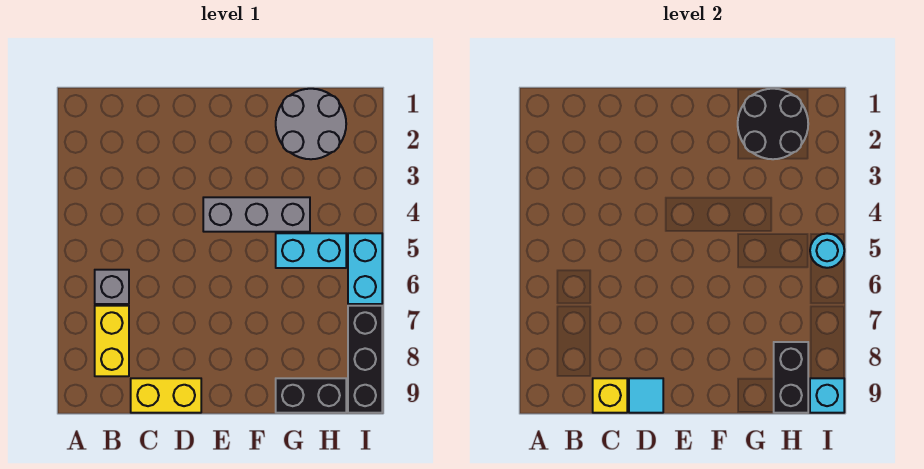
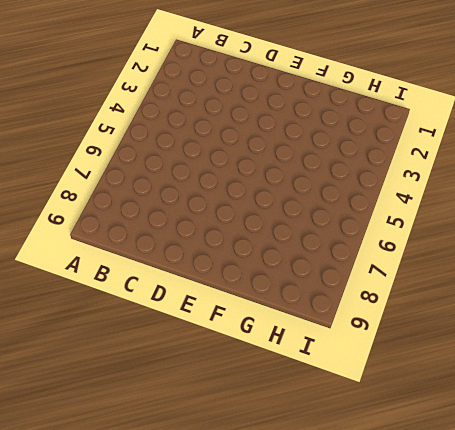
none -> grey 1x1 brick [95,270,129,304]
none -> yellow 1x2 brick [95,306,129,376]
none -> yellow 1x2 brick [131,378,201,413]

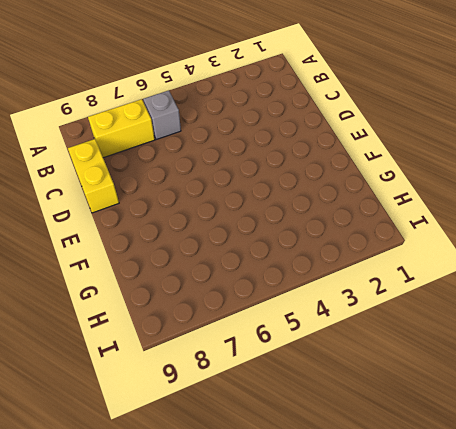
none -> grey 1x3 brick [203,197,310,232]
none -> grey 2x2 round brick [276,89,346,159]
none -> cyan 1x2 brick [276,233,346,268]

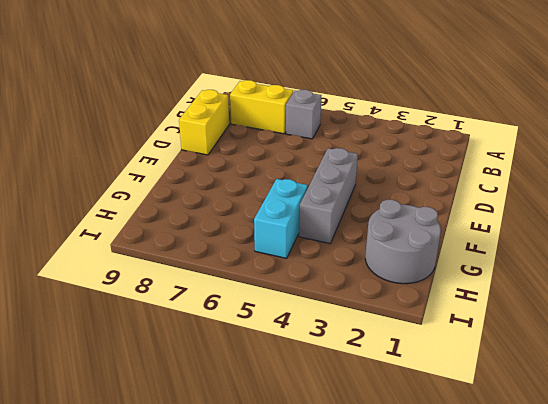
none -> black 1x2 brick [276,378,346,413]
none -> cyan 1x2 brick [348,233,382,304]
none -> black 1x3 brick [348,306,382,413]

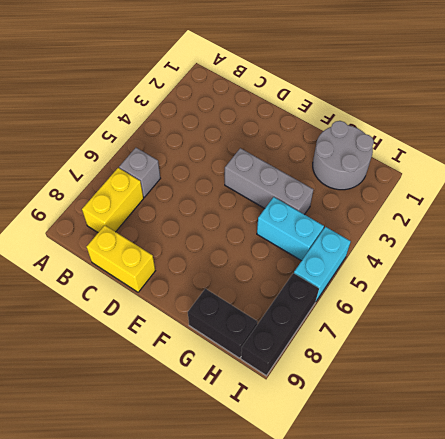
none -> yellow 1x1 brick [593,378,627,413]
none -> cyan 1x1 tile [629,378,663,413]
none -> black 2x2 round brick [738,89,808,159]

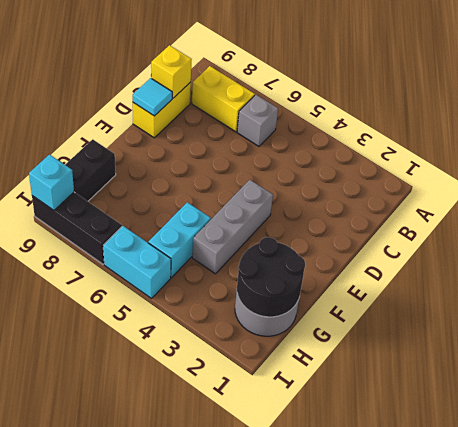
none -> black 1x2 brick [774,342,808,413]
none -> cyan 1x1 round brick [810,233,844,268]

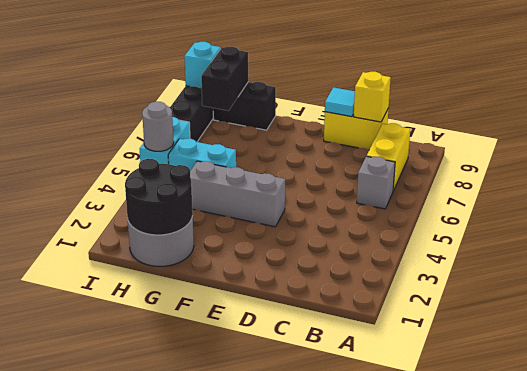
grey 1x1 round brick [142,102,174,151] -> cyan 1x1 round brick [810,233,844,268]

